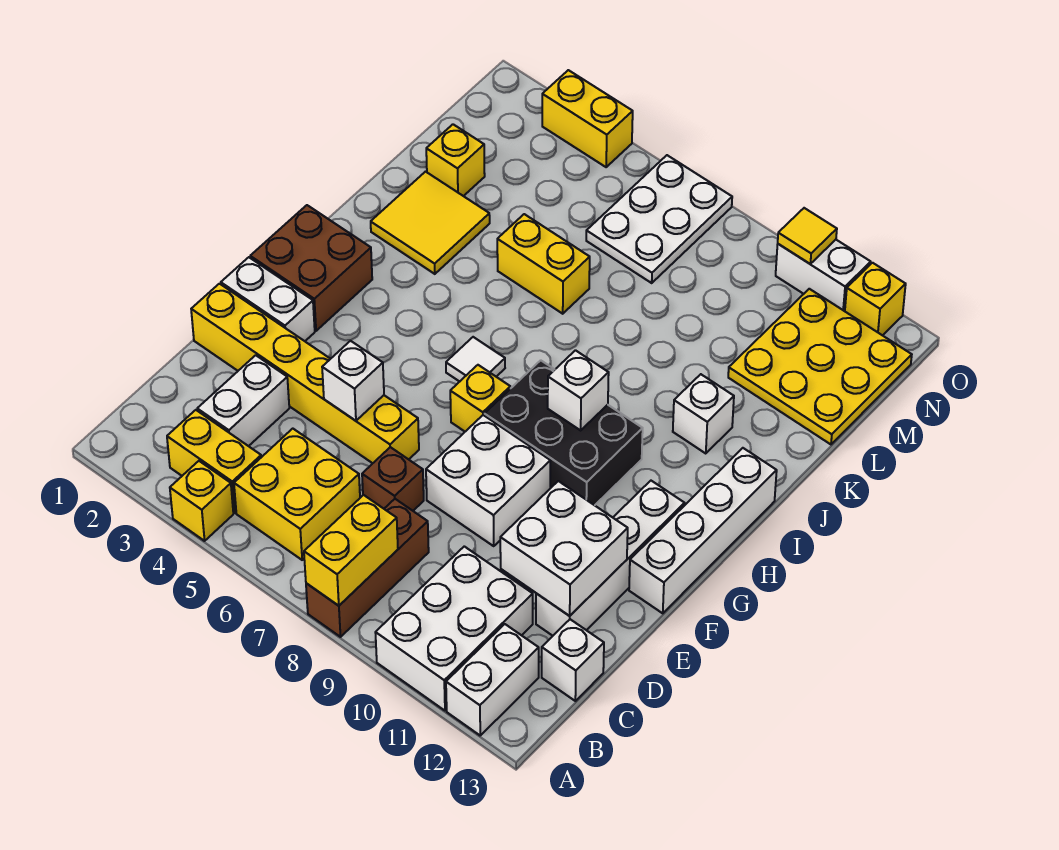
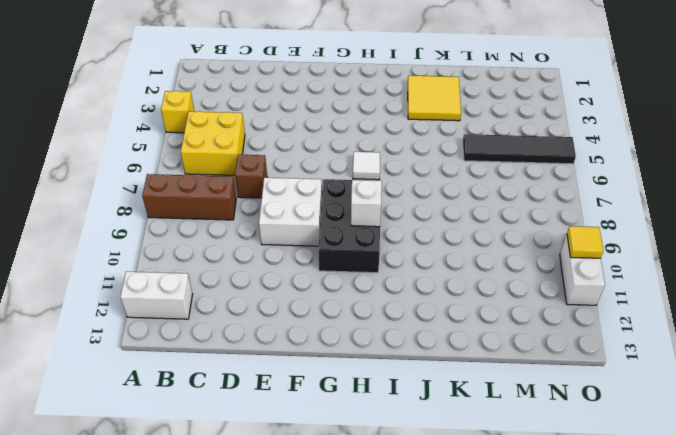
black 1x4 tile [463,134,576,164] -> none
none -> white 2x3 brick [375,546,533,711]
none -> yellow 1x2 brick [167,410,261,513]
none -> white 1x2 brick [197,355,289,446]
none -> white 1x1 brick [542,619,604,701]

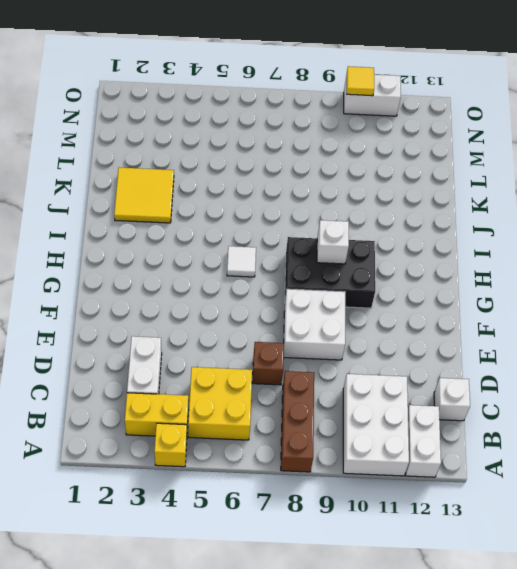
none -> white 1x4 brick [536,481,684,636]
none -> yellow 1x6 brick [191,284,419,463]
none -> white 1x2 brick [221,257,315,341]
none -> white 1x4 brick [629,448,777,613]

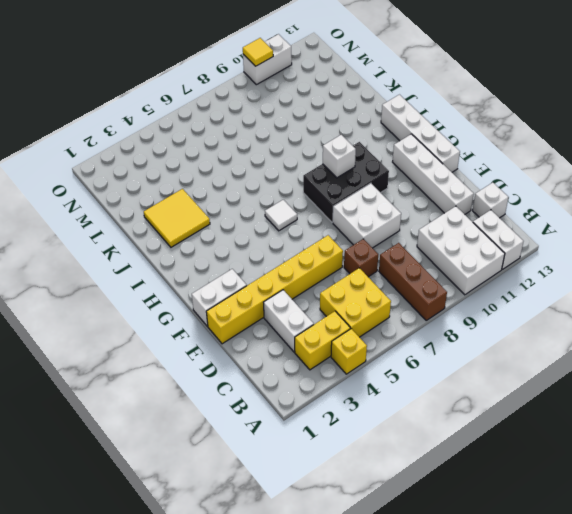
none -> brown 2x2 brick [250,205,372,331]
none -> yellow 1x1 brick [450,365,510,432]
none -> white 1x1 brick [673,374,734,453]
none -> yellow 1x2 brick [497,214,590,314]

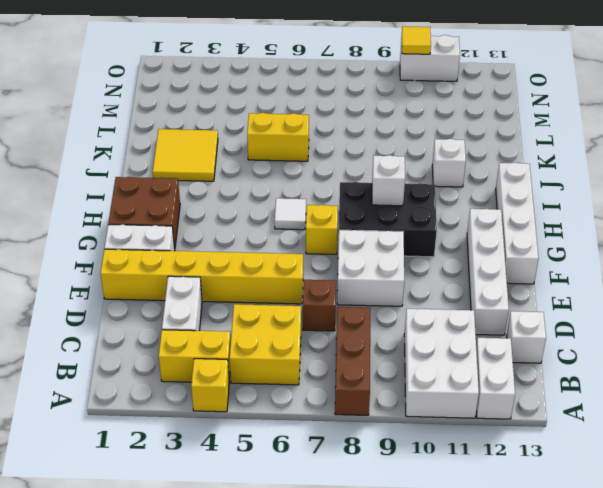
none -> yellow 1x1 brick [426,124,485,196]
none -> yellow 3x3 plate [728,289,912,444]
none -> white 2x3 plate [586,155,732,283]
none -> yellow 1x2 brick [542,70,633,167]

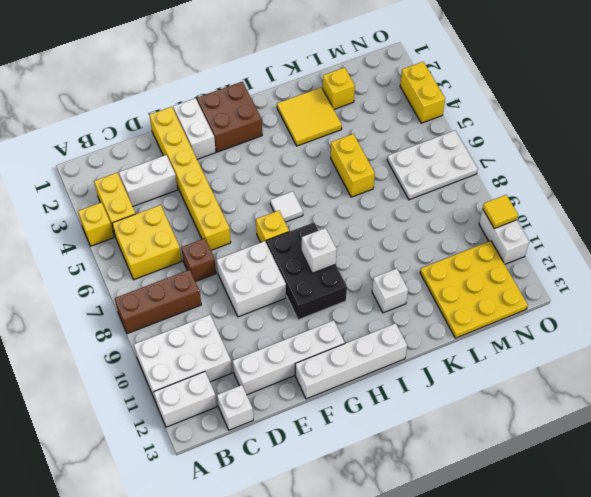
none -> yellow 1x1 brick [845,263,906,336]
none -> yellow 1x2 brick [304,495,398,606]
none -> white 2x2 brick [500,481,628,616]
none -> white 1x1 brick [322,341,384,421]

